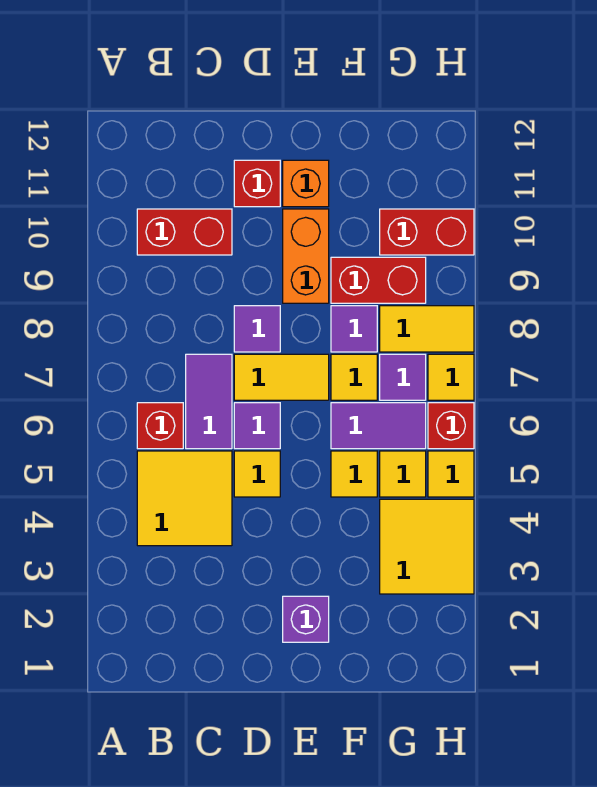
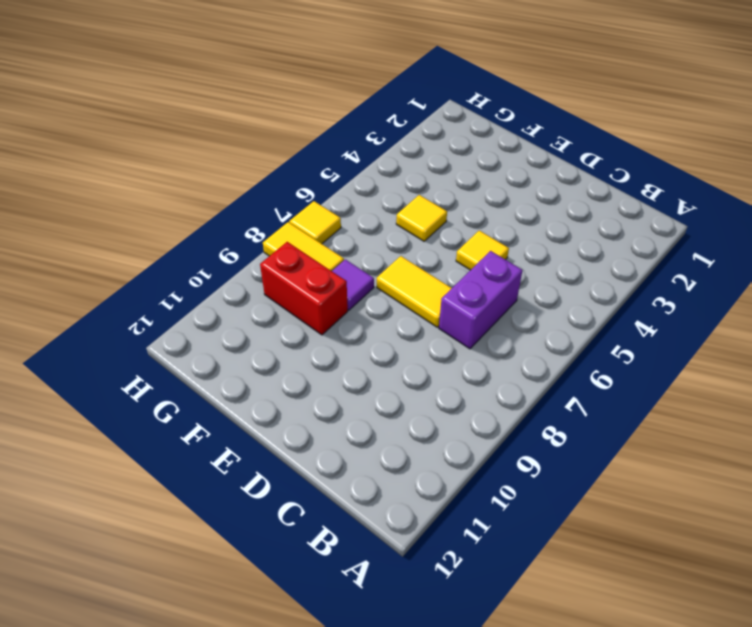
purple 1x2 brick [439,251,523,349] -> purple 1x2 tile [186,354,232,449]
none -> yellow 2x2 tile [137,451,232,546]
none -> red 1x1 brick [137,403,183,449]
none -> red 1x2 brick [137,209,232,255]

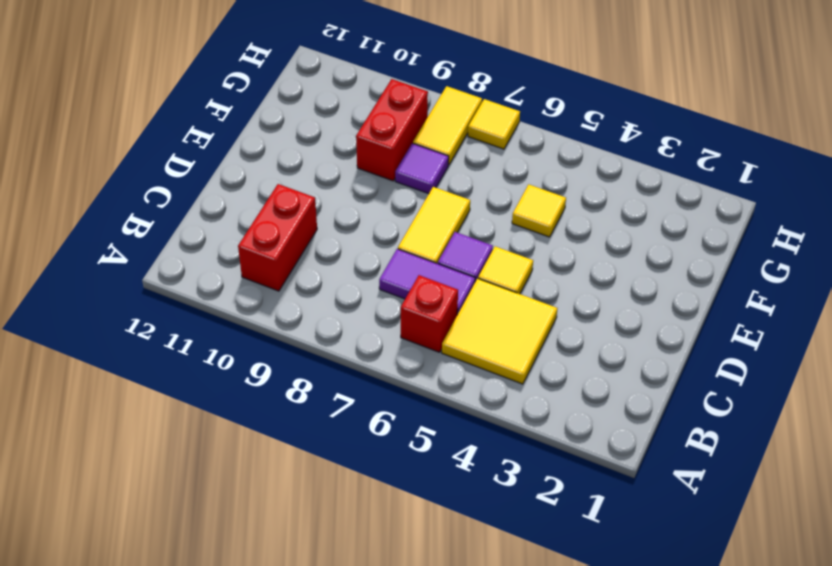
none -> purple 1x1 tile [234,306,280,352]
none -> red 1x1 brick [234,160,280,207]
none -> purple 1x1 brick [283,596,329,642]

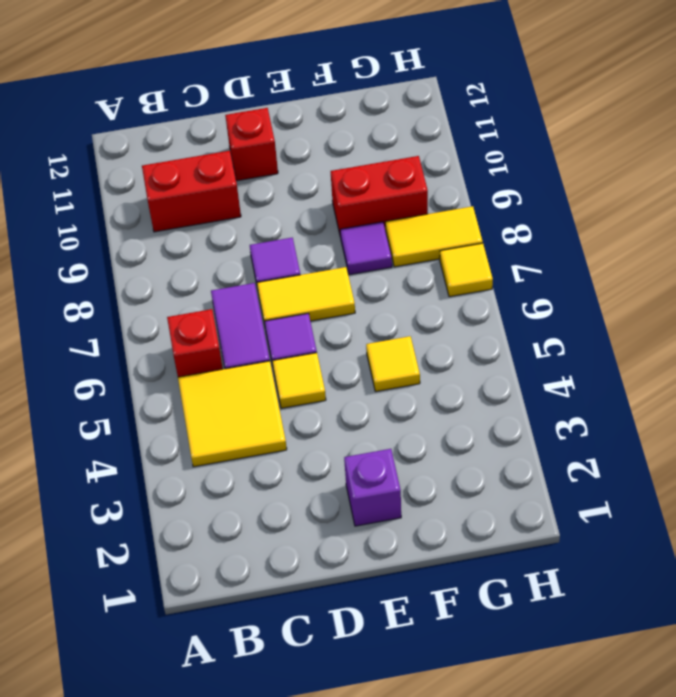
none -> orange 1x2 brick [283,209,329,303]
none -> orange 1x1 brick [283,160,329,207]
none -> purple 1x2 tile [331,403,426,449]

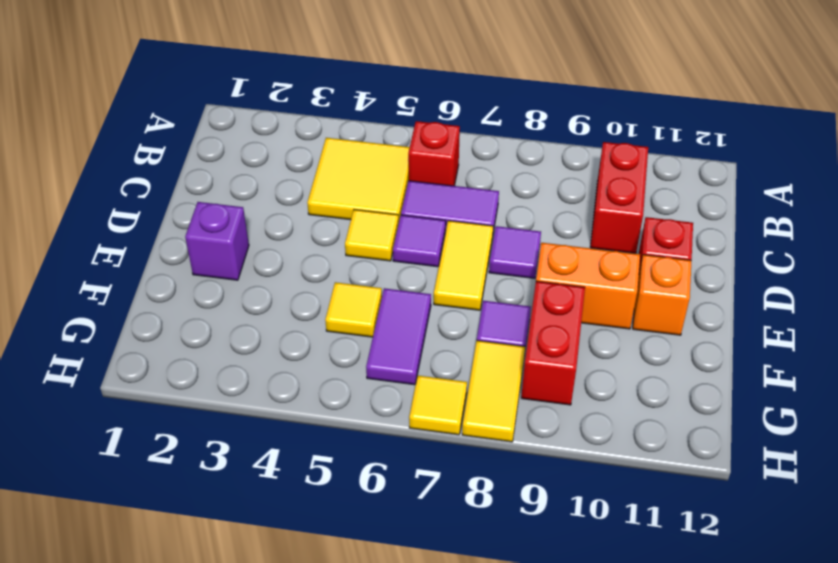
none -> yellow 1x1 tile [331,354,377,400]
none -> yellow 2x2 tile [380,499,474,594]
none -> yellow 1x1 tile [380,451,426,497]

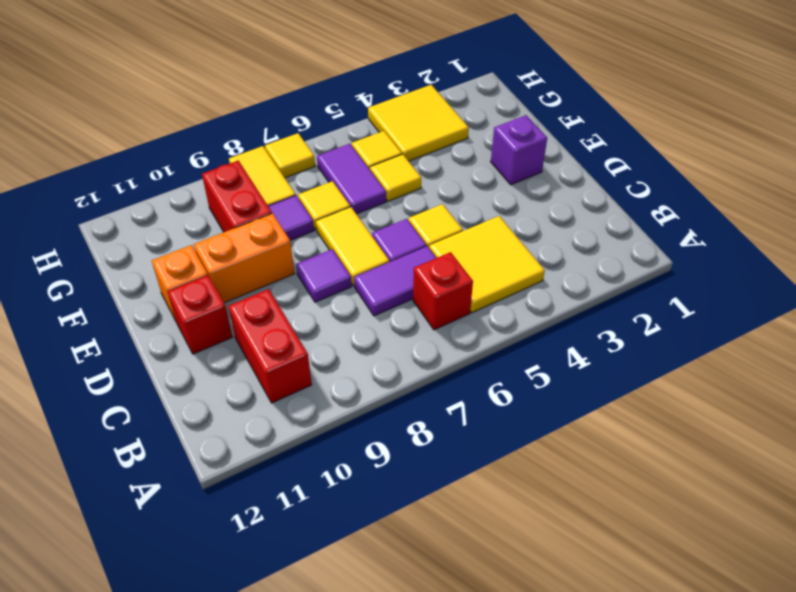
none -> purple 1x1 tile [380,354,426,400]
none -> red 1x2 brick [380,209,474,255]
none -> yellow 1x1 tile [428,451,474,497]

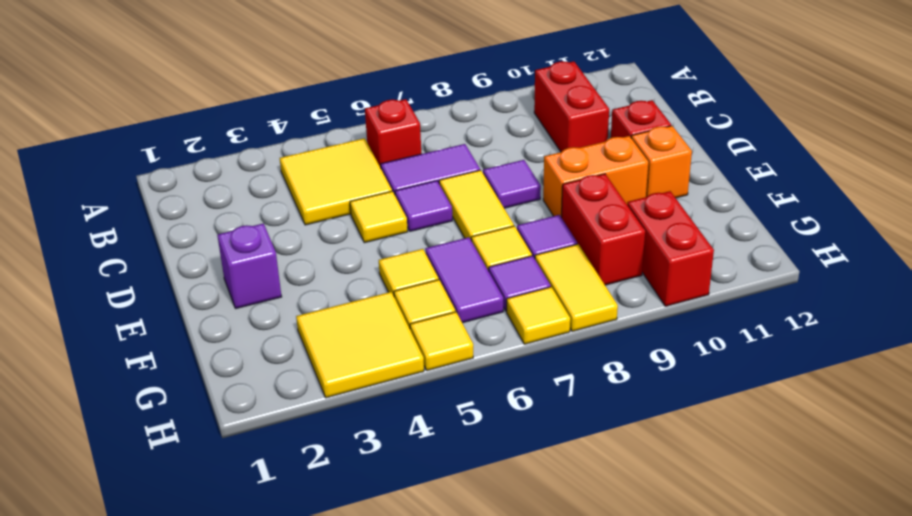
none -> red 1x1 brick [428,403,474,449]

